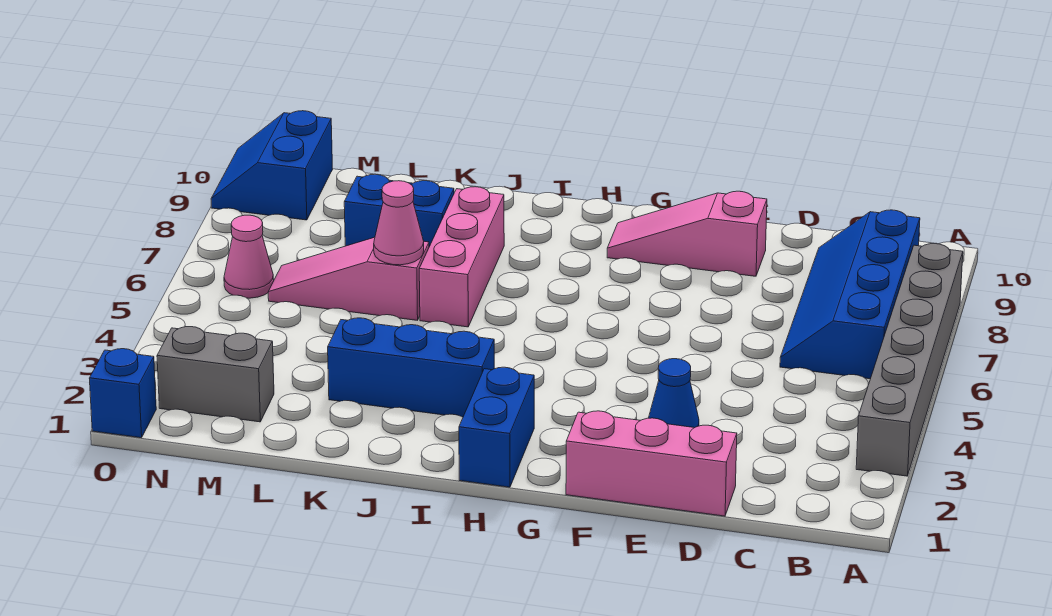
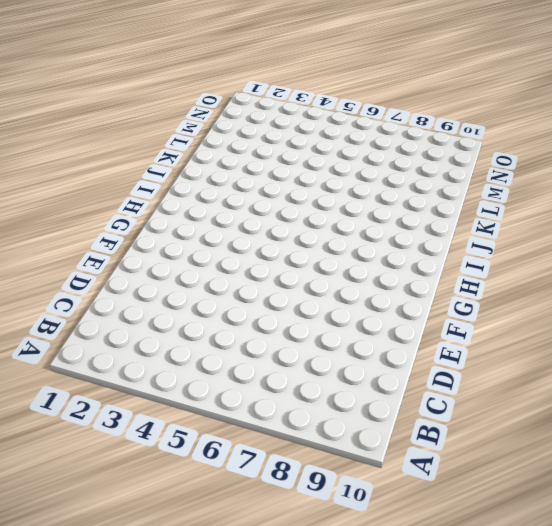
none -> grey 1x6 brick [856,244,963,476]
none -> blue 2x4 slope [780,210,920,379]
none -> pink 1x3 brick [566,411,737,516]

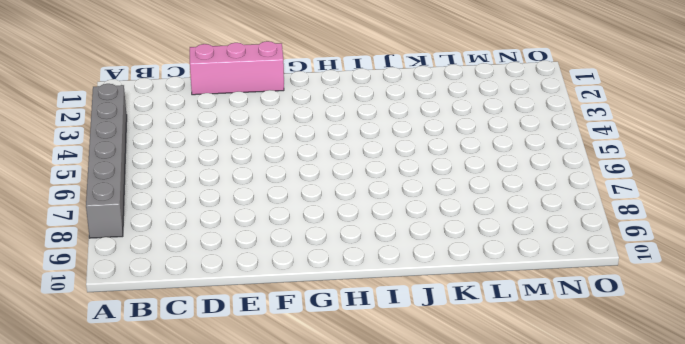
none -> blue 2x4 slope [780,210,920,379]
none -> blue 1x1 cone [649,359,699,428]
none -> pink 1x3 slope [607,191,767,276]

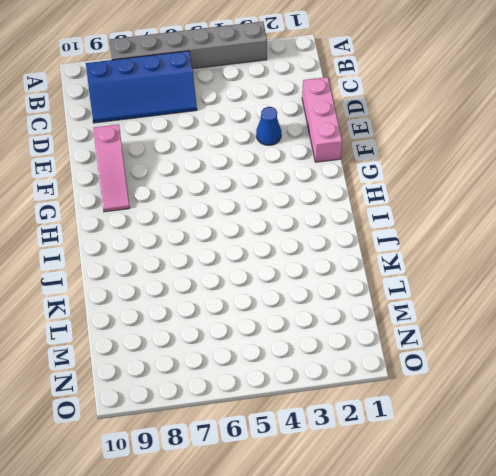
none -> blue 1x2 brick [459,367,534,487]
none -> blue 1x3 brick [328,318,494,417]
none -> pink 1x3 brick [419,187,504,327]

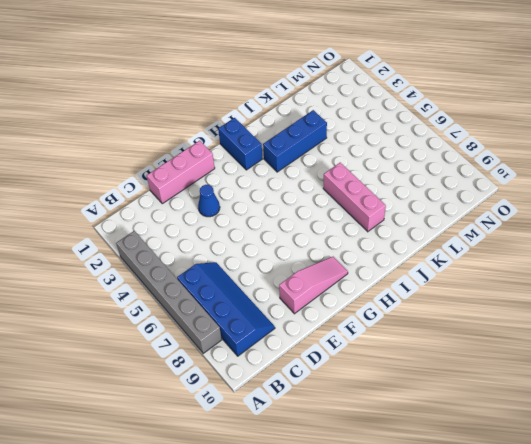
none -> pink 1x3 slope [268,237,429,320]
none -> blue 1x2 brick [344,174,454,247]
none -> grey 1x2 brick [157,327,274,422]

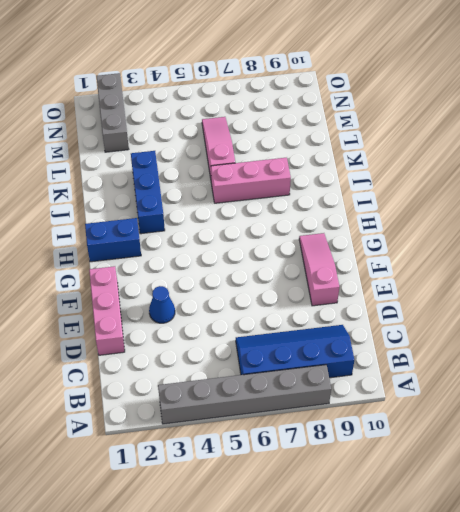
grey 1x3 brick [97,73,129,152] -> grey 1x2 brick [157,327,274,422]
none -> blue 1x2 brick [344,174,454,247]
none -> pink 1x1 cone [224,215,274,298]
none -> blue 2x2 slope [211,111,333,220]

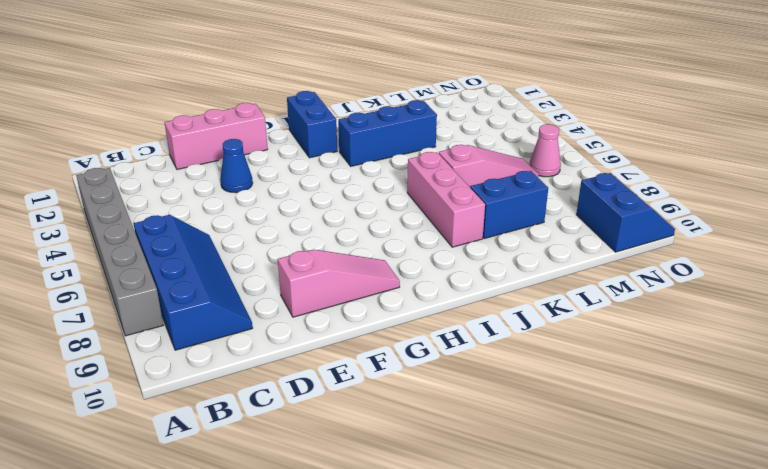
none -> grey 1x2 brick [157,327,274,422]
none -> blue 1x1 brick [89,349,156,438]
none -> pink 1x1 cone [374,181,424,265]

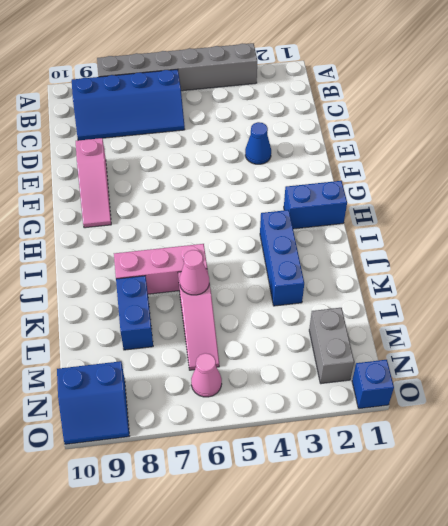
none -> pink 1x3 brick [566,411,737,516]

